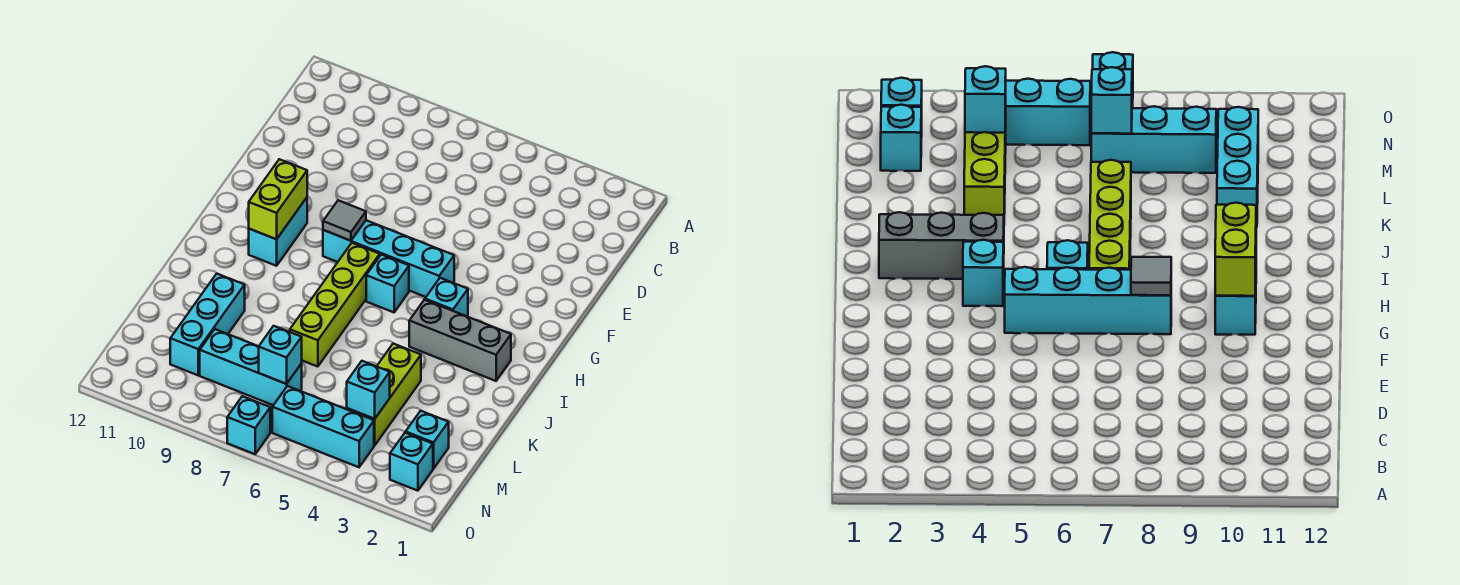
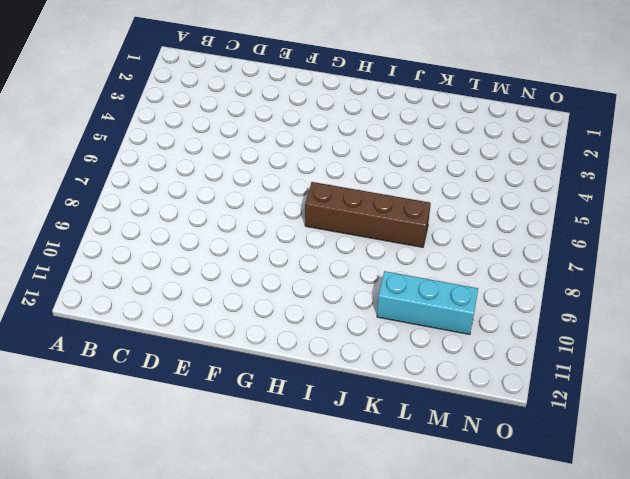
brown 1x4 brick [305,182,431,247] -> lime 1x4 brick [290,243,380,367]
none -> cyan 1x4 brick [323,220,454,297]
none -> cyan 1x2 brick [249,198,307,266]
none -> cyan 1x1 brick [425,278,468,316]

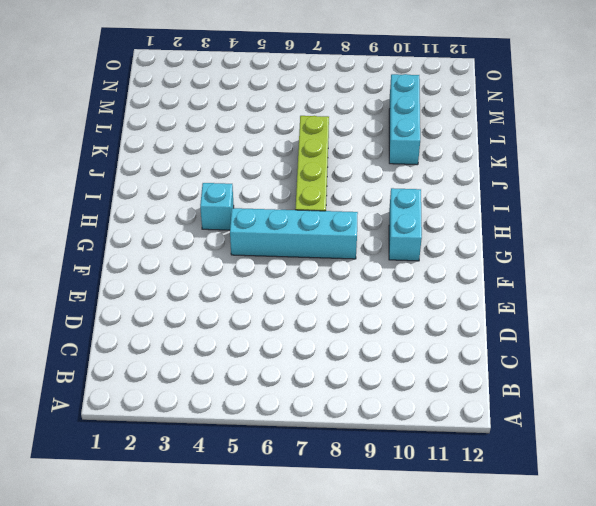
none -> cyan 1x1 brick [366,254,409,312]
none -> grey 1x3 brick [409,300,511,381]
none -> lime 1x3 brick [347,343,421,445]

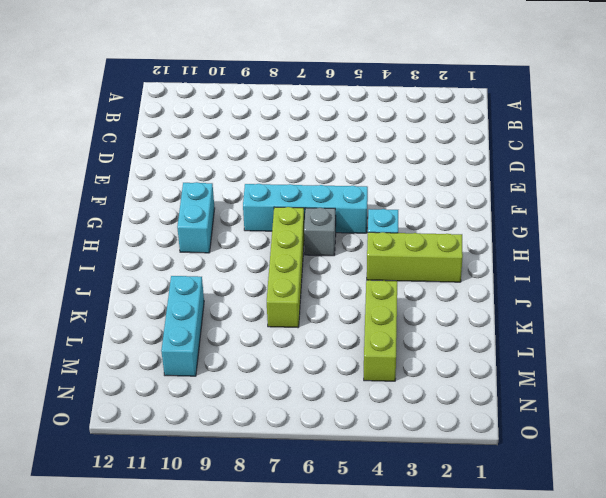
grey 1x1 brick [304,208,336,256] -> cyan 1x1 brick [366,254,409,312]
lime 1x3 brick [367,232,463,282] -> grey 1x3 brick [409,300,511,381]
none -> cyan 1x1 brick [405,411,449,469]
none -> cyan 1x3 brick [200,329,302,405]
none -> cyan 1x1 brick [390,433,433,491]

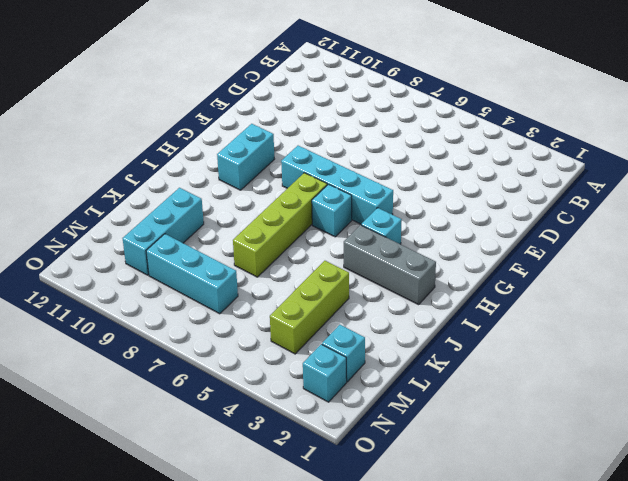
none -> cyan 1x3 brick [272,386,374,467]
none -> cyan 1x1 brick [227,396,270,454]
none -> grey 1x1 tile [323,200,366,241]

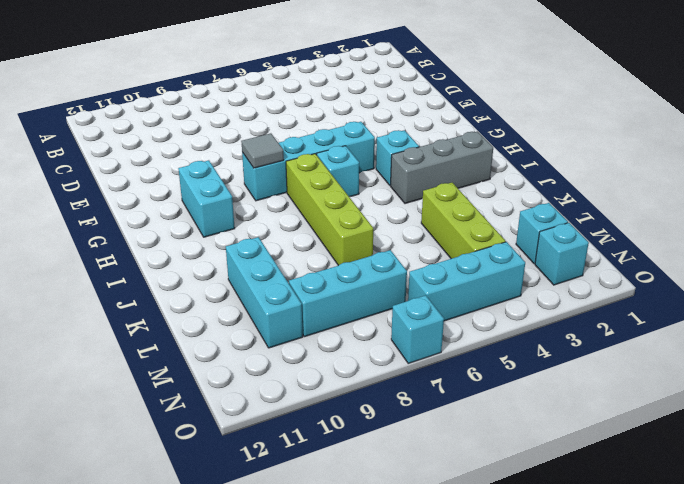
none -> lime 1x2 brick [249,159,307,239]
none -> cyan 1x1 brick [347,361,390,419]
none -> cyan 1x1 brick [259,326,302,384]

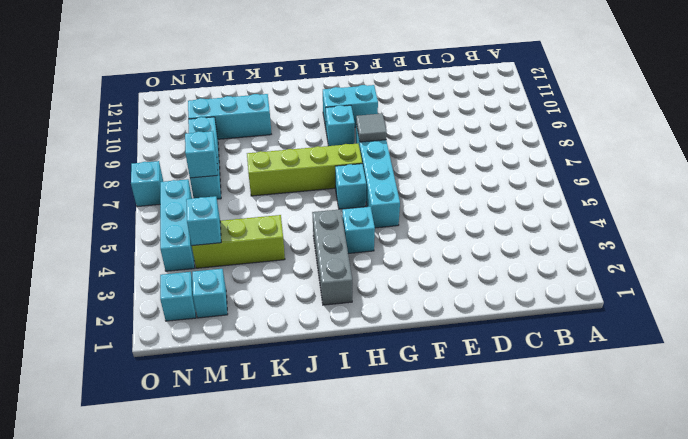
cyan 1x1 brick [326,105,355,146] -> none
none -> lime 1x2 brick [249,159,307,239]

